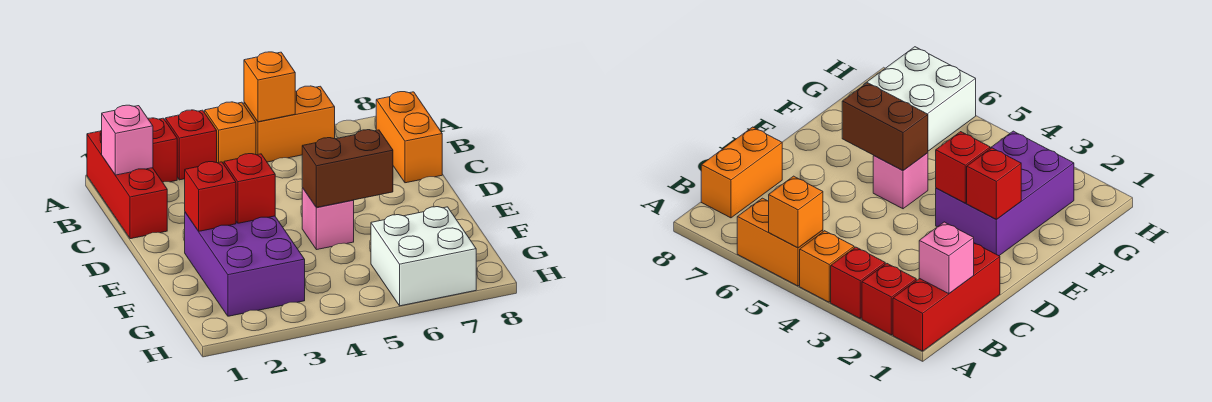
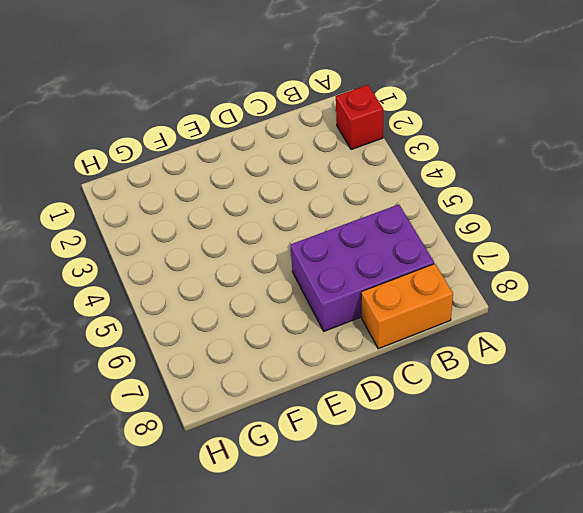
purple 2x3 brick [290,204,434,331] -> purple 2x3 brick moved to [185,212,305,316]
none -> red 1x3 brick [87,130,167,239]
none -> red 1x1 brick [165,110,217,180]
none -> orange 1x1 brick [205,102,256,164]

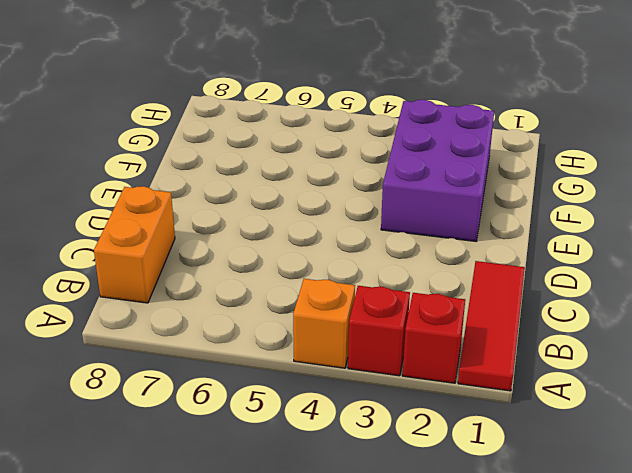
red 1x3 tile [458,261,525,391] -> red 1x3 brick [87,130,167,239]
none -> orange 1x2 brick [244,86,335,162]
none -> pink 1x1 brick [302,188,354,250]
none -> white 2x2 brick [371,207,476,306]

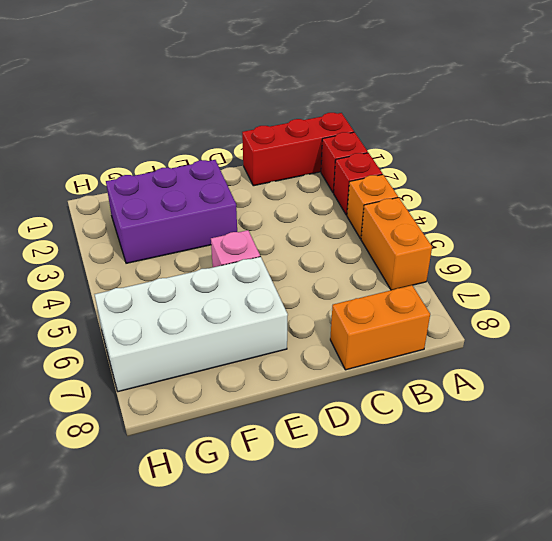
white 2x4 brick [94,257,288,392] -> white 2x2 brick [371,207,476,306]
none -> orange 1x1 brick [244,52,295,122]
none -> pink 1x1 brick [102,105,153,175]
none -> red 1x1 brick [185,162,236,231]

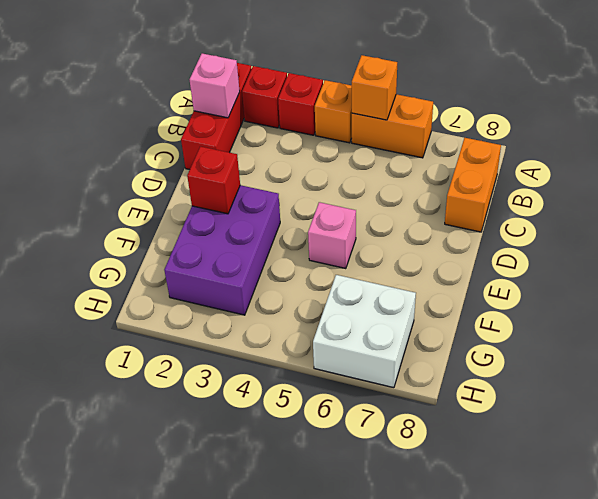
none -> red 1x1 brick [224,154,275,223]
none -> brown 1x2 brick [302,130,393,207]

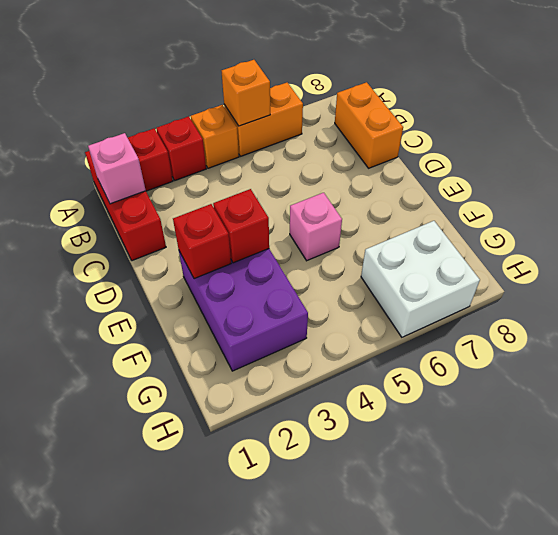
none -> brown 1x2 brick [302,130,393,207]

